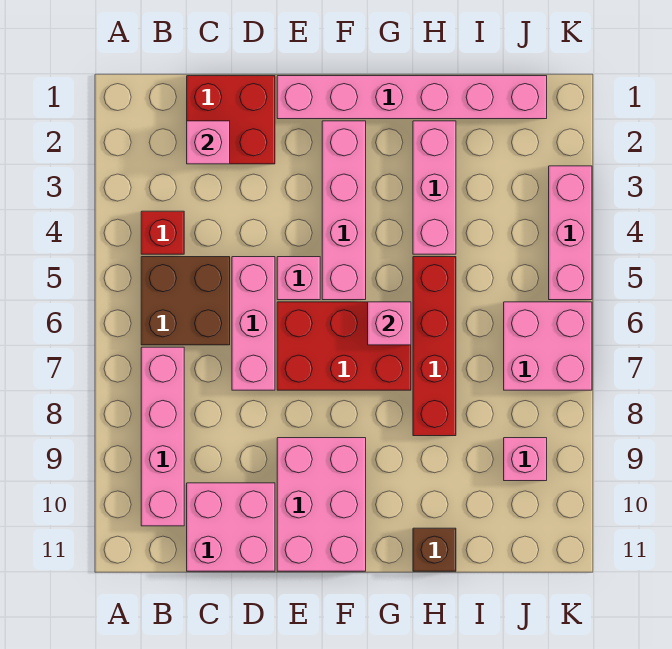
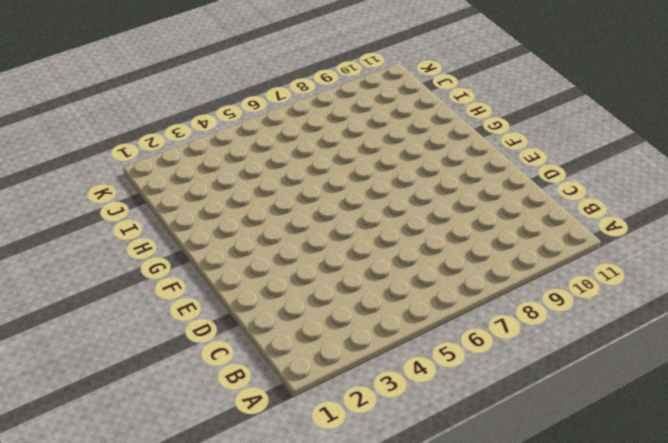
none -> red 1x1 brick [141,211,184,254]
none -> brown 2x2 brick [141,257,230,345]
none -> pink 1x4 brick [141,347,184,526]

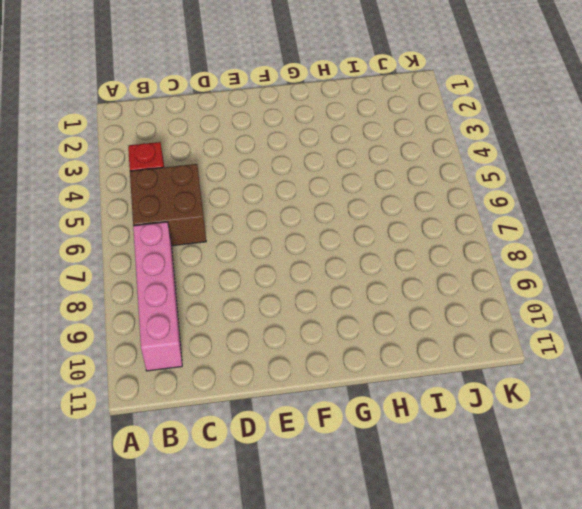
none -> red 2x2 brick [187,76,275,164]
none -> pink 2x2 brick [187,483,275,571]
none -> pink 1x3 brick [232,257,275,390]

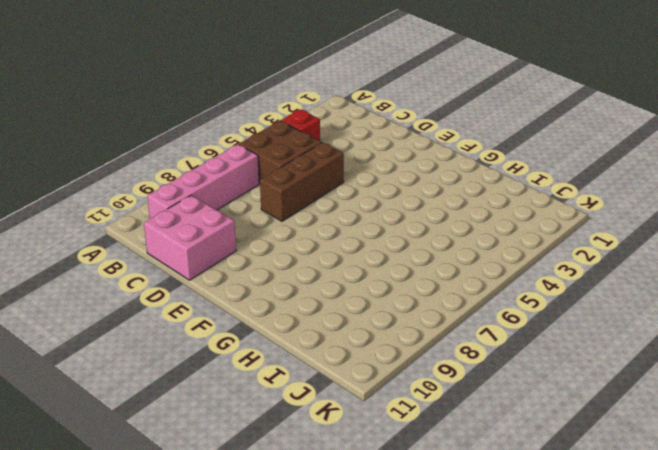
brown 1x3 brick [260,142,344,221] -> pink 1x3 brick [232,257,275,390]
none -> red 2x2 brick [187,76,275,164]
none -> pink 1x6 brick [277,76,547,119]
none -> pink 1x1 brick [277,257,320,300]

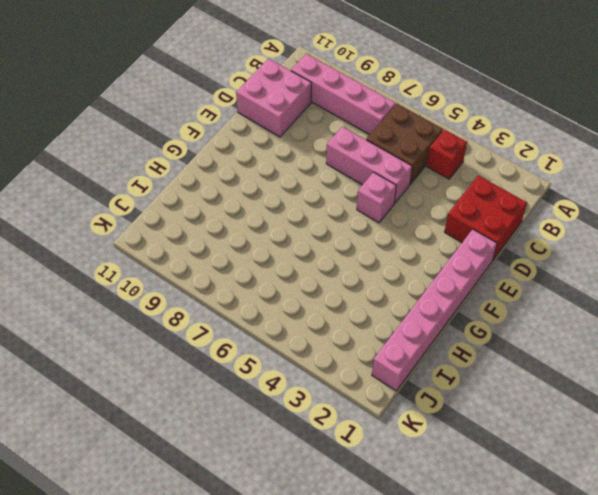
none -> red 2x3 brick [277,302,411,390]
none -> pink 2x3 brick [277,438,366,571]
none -> pink 1x4 brick [322,121,366,300]

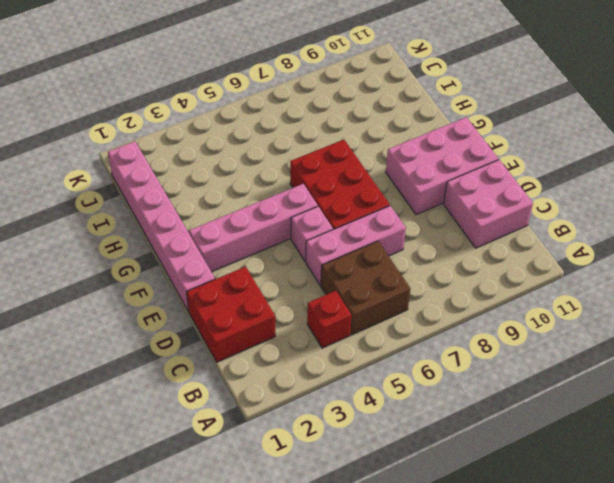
none -> pink 1x4 brick [141,347,184,526]
none -> pink 1x3 brick [413,121,456,254]
none -> red 1x4 brick [413,257,456,436]

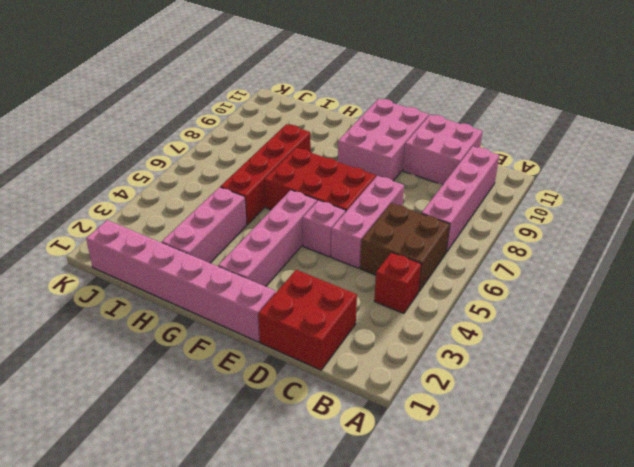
none -> brown 1x1 brick [413,528,456,571]
none -> pink 2x2 brick [504,302,592,390]
none -> pink 1x1 brick [504,438,547,481]

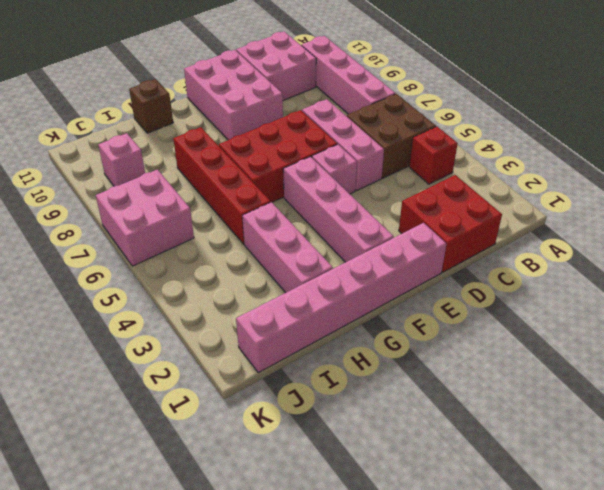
none -> pink 1x3 brick [549,166,592,300]
none -> pink 1x1 brick [187,121,230,164]
none -> pink 1x1 brick [368,302,411,345]

